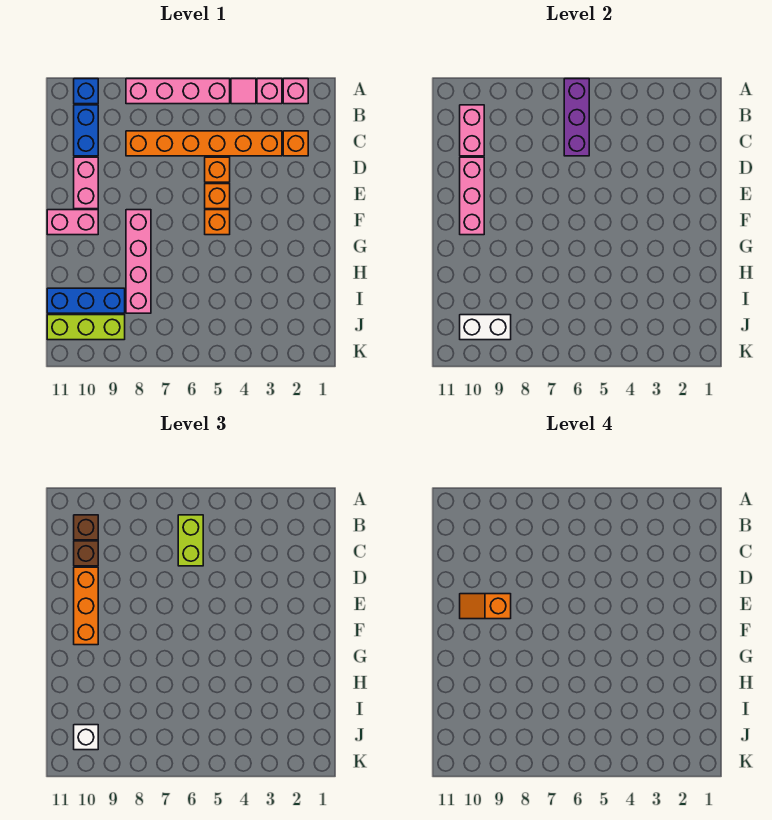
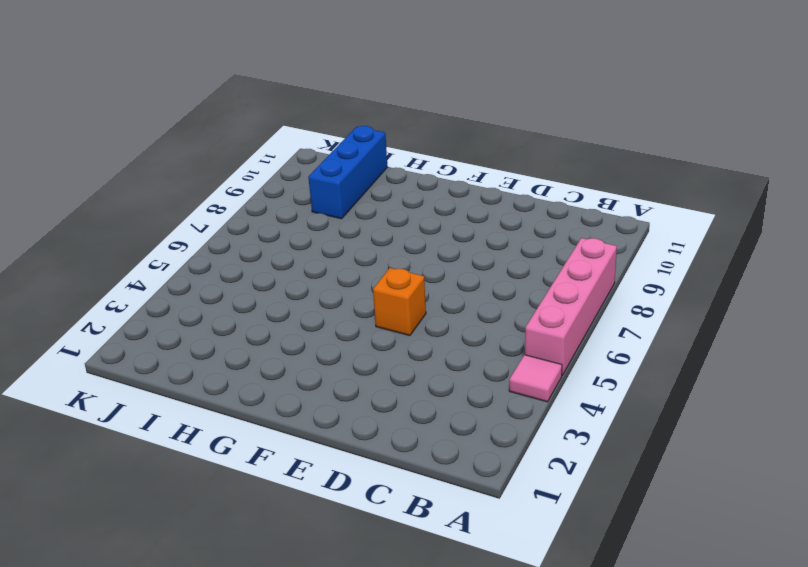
none -> pink 1x1 brick [283,79,308,104]
none -> pink 1x1 brick [257,79,282,104]
none -> blue 1x1 brick [74,79,98,104]

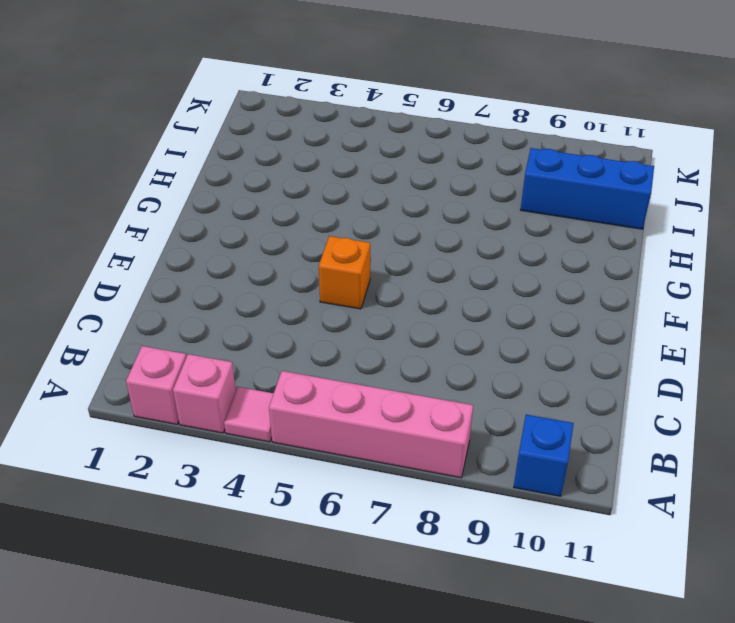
none -> blue 1x2 brick [74,105,98,156]
none -> orange 1x1 brick [283,131,308,156]
none -> orange 1x6 brick [126,131,282,156]

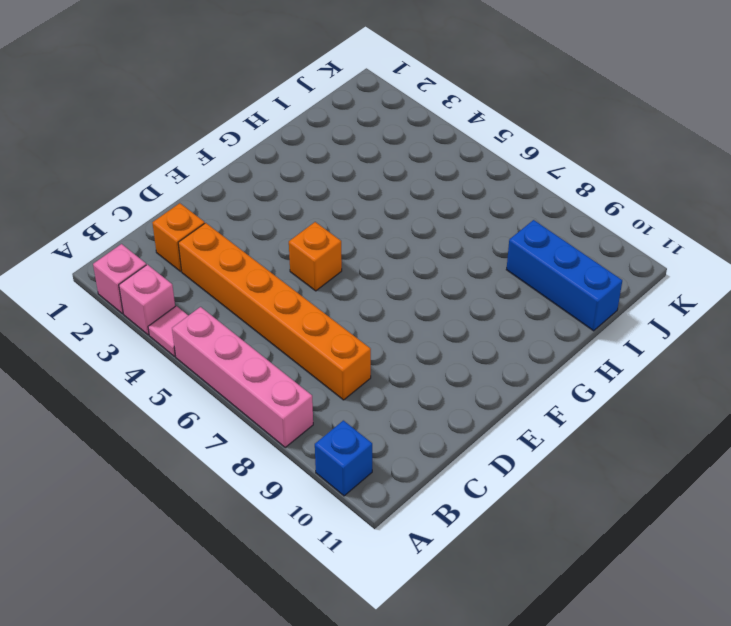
none -> blue 1x2 brick [74,105,98,156]
none -> orange 1x1 brick [205,157,230,182]
none -> pink 1x2 brick [74,157,98,209]

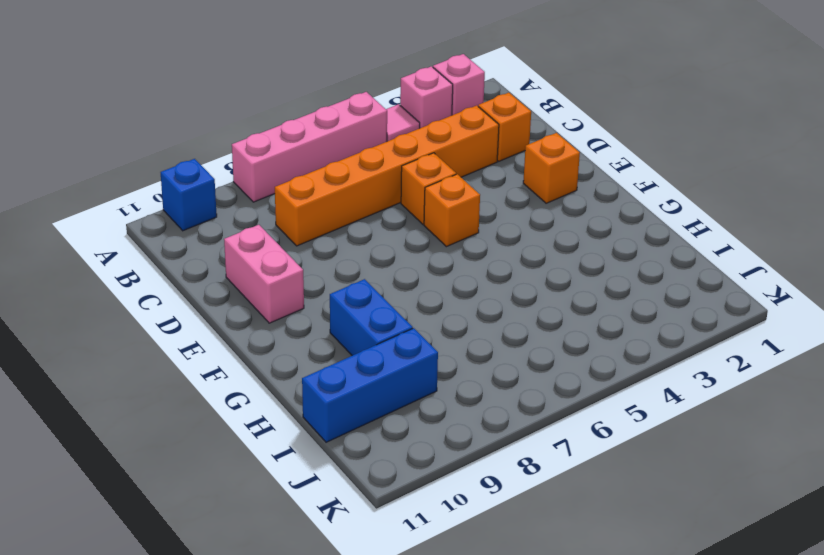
orange 1x1 brick [523,133,580,203] -> orange 1x1 brick moved to [205,210,230,235]
blue 1x2 brick [330,279,413,356] -> blue 1x2 brick moved to [74,105,98,156]
none -> pink 1x4 brick [126,210,151,313]
none -> pink 1x2 brick [47,210,98,235]
none -> lime 1x3 brick [47,315,125,340]

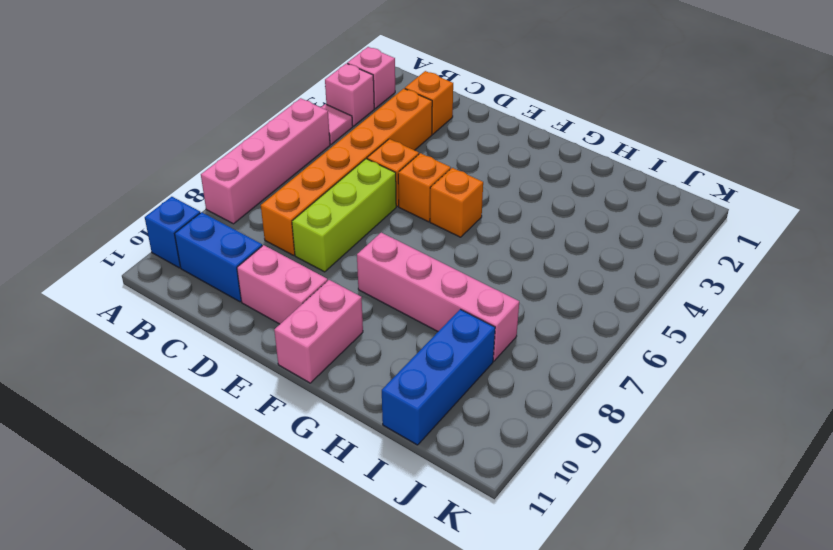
lime 1x3 brick [292,159,396,272] -> lime 1x3 brick moved to [47,315,125,340]
none -> purple 1x3 brick [564,79,589,156]
none -> pink 1x2 brick [460,105,484,156]
none -> pink 1x3 brick [460,157,484,235]

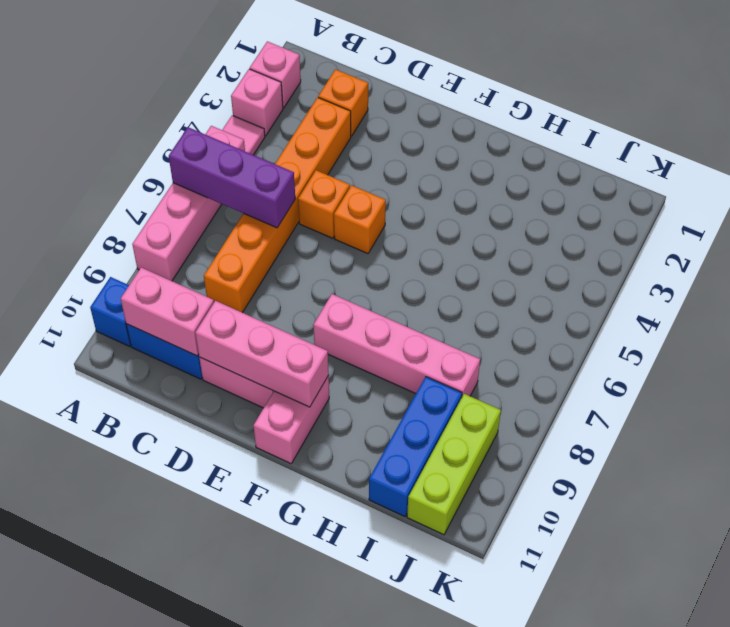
none -> orange 1x1 brick [205,210,230,235]
none -> white 1x2 brick [460,315,511,340]
none -> lime 1x2 brick [178,515,203,566]

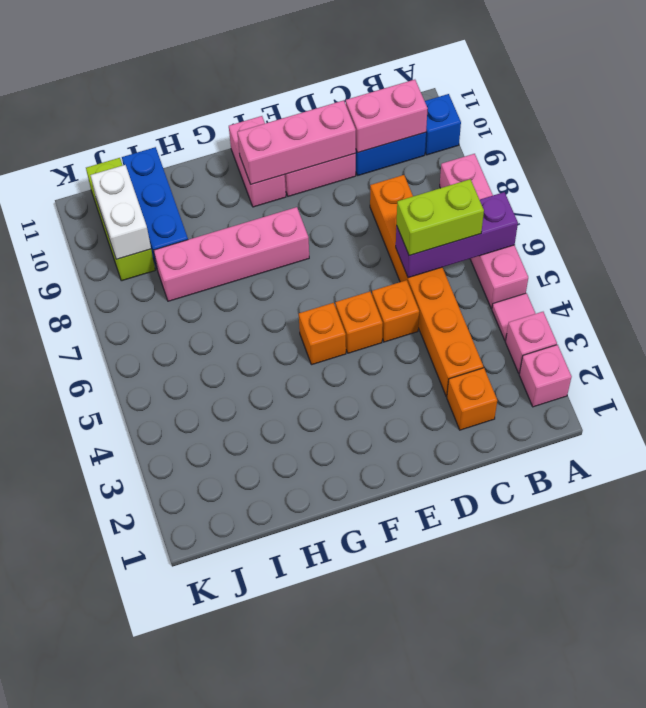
none -> brown 1x1 brick [74,515,98,540]
none -> brown 1x1 brick [74,541,98,566]
none -> orange 1x3 brick [74,567,98,645]

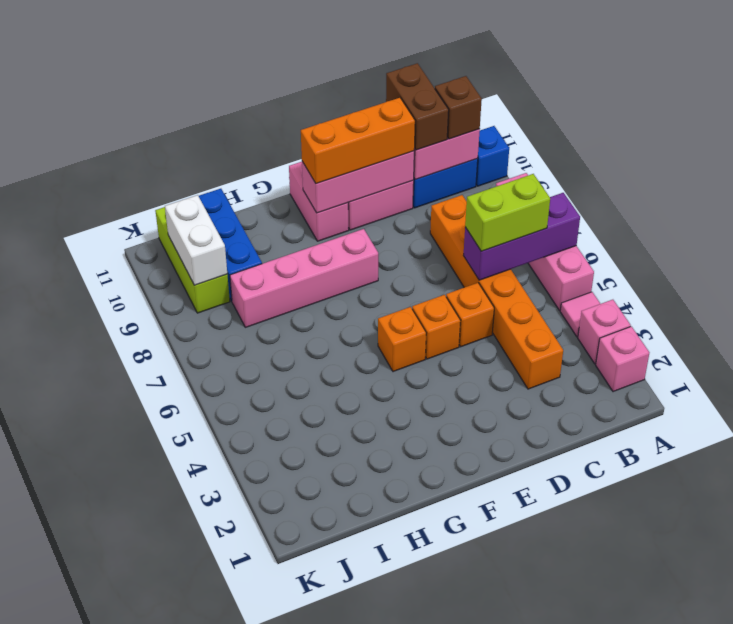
brown 1x2 brick [386,63,449,150] -> brown 1x1 brick [74,541,98,566]
none -> orange 1x1 brick [283,131,308,156]
none -> white 1x1 brick [74,725,98,750]
none -> orange 1x2 slope [460,594,511,619]

